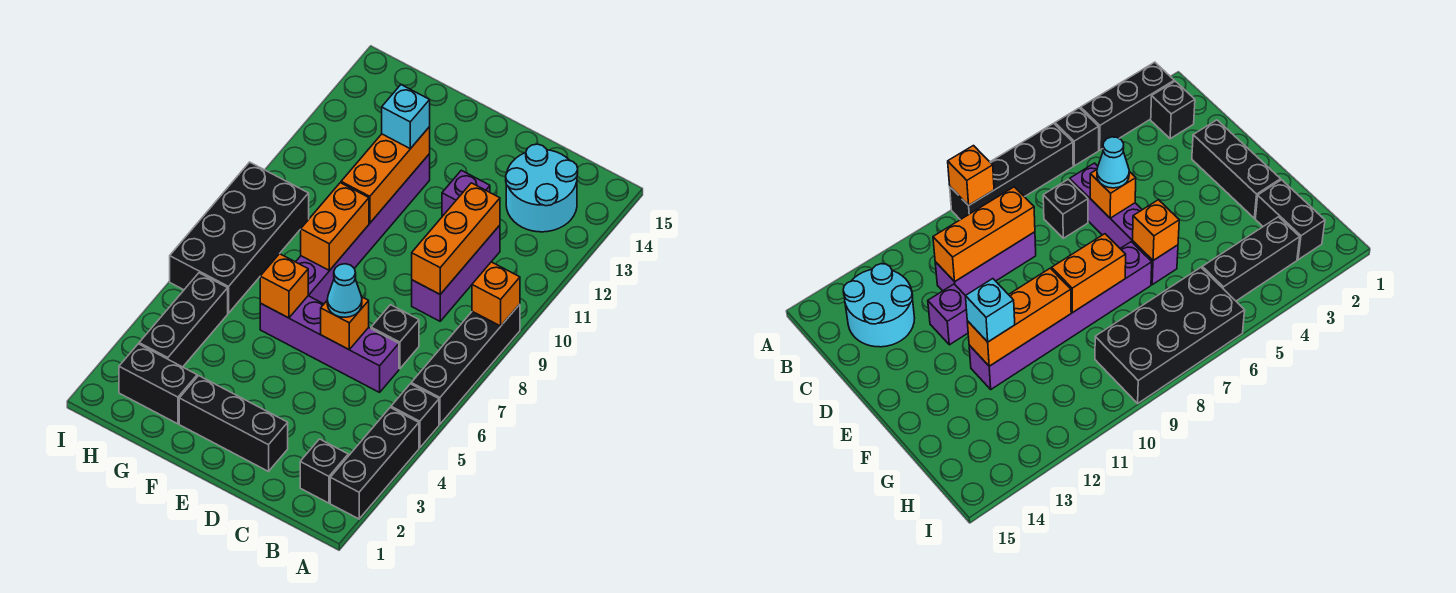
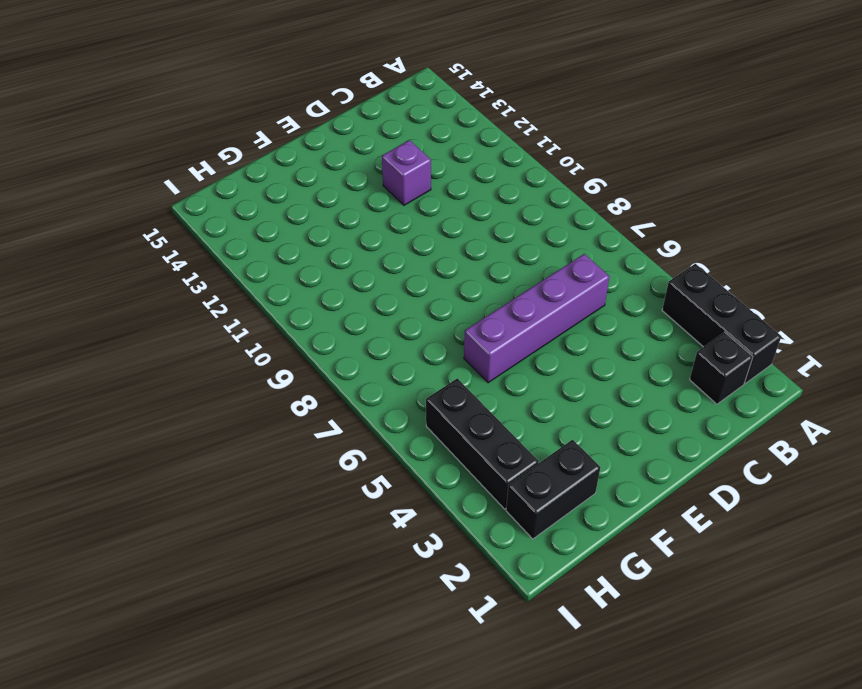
none -> black 1x1 brick [391,384,439,448]
none -> black 1x4 brick [411,304,520,424]
none -> cyan 2x2 round brick [506,144,578,232]

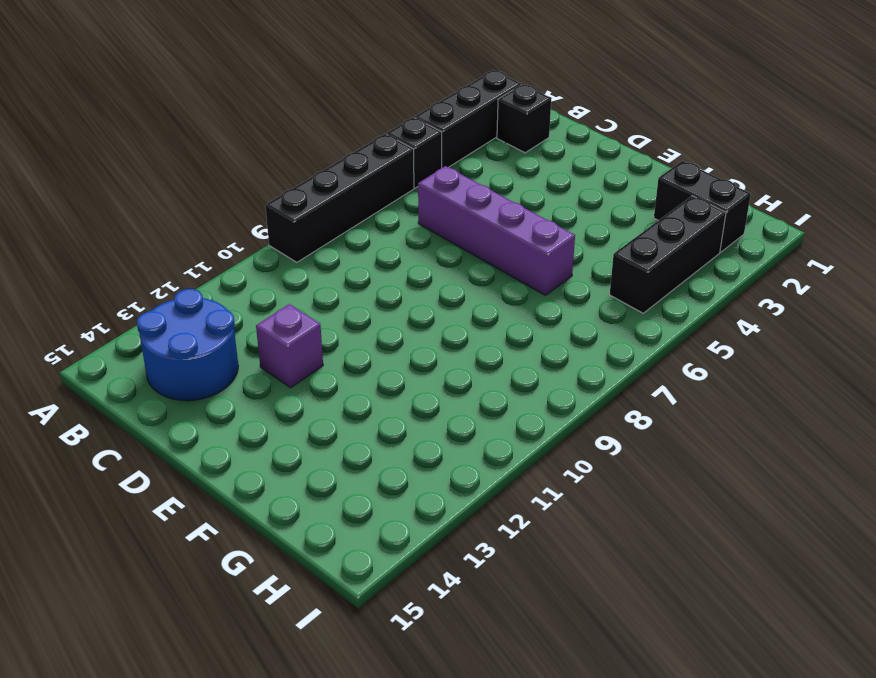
blue 2x2 round brick [137,289,238,401] -> cyan 2x2 round brick [506,144,578,232]
none -> black 1x1 brick [371,305,419,369]
none -> purple 1x3 brick [412,225,500,321]
none -> black 1x3 brick [179,376,288,471]

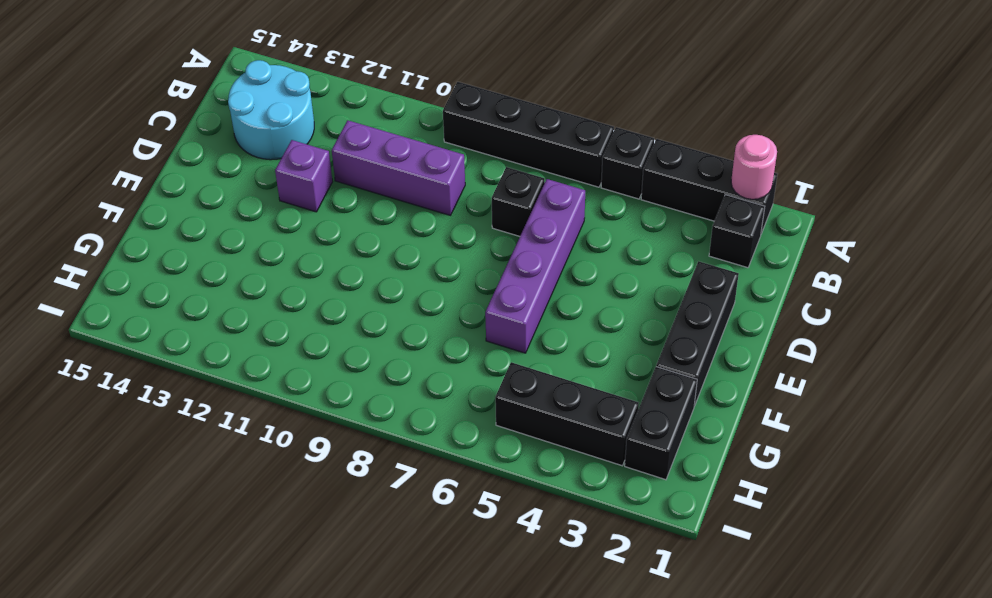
pink 1x1 round brick [731,135,777,199] -> none
none -> purple 1x6 brick [296,154,430,304]
none -> black 2x4 brick [170,162,309,313]
none -> orange 1x1 brick [472,262,520,326]

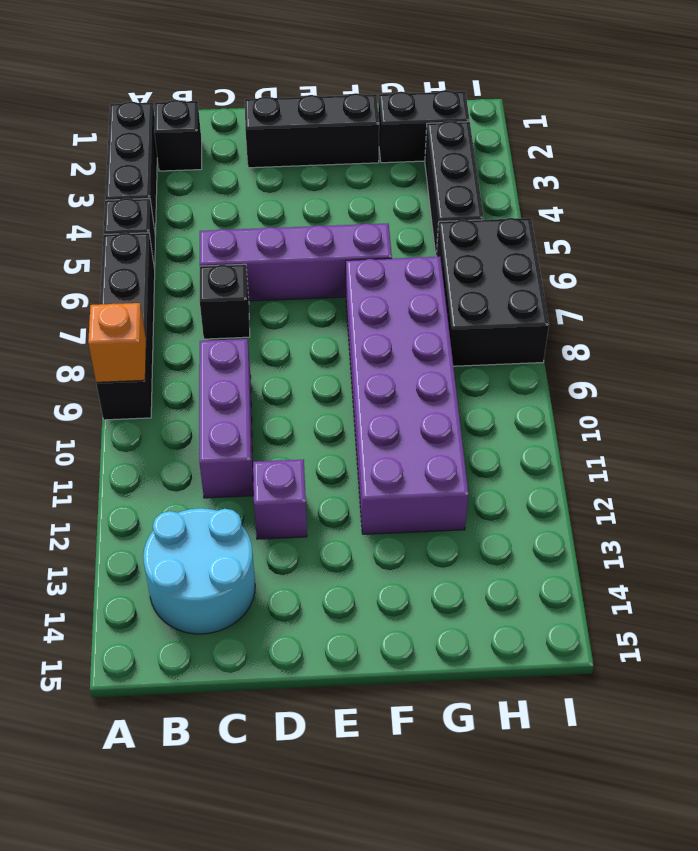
purple 2x6 brick [346,257,469,534] -> purple 1x6 brick [296,154,430,304]
black 2x3 brick [436,218,549,366] -> black 2x4 brick [170,162,309,313]
none -> orange 1x3 brick [412,183,500,294]
none -> orange 1x1 brick [321,297,369,349]
none -> orange 1x1 brick [260,254,308,318]

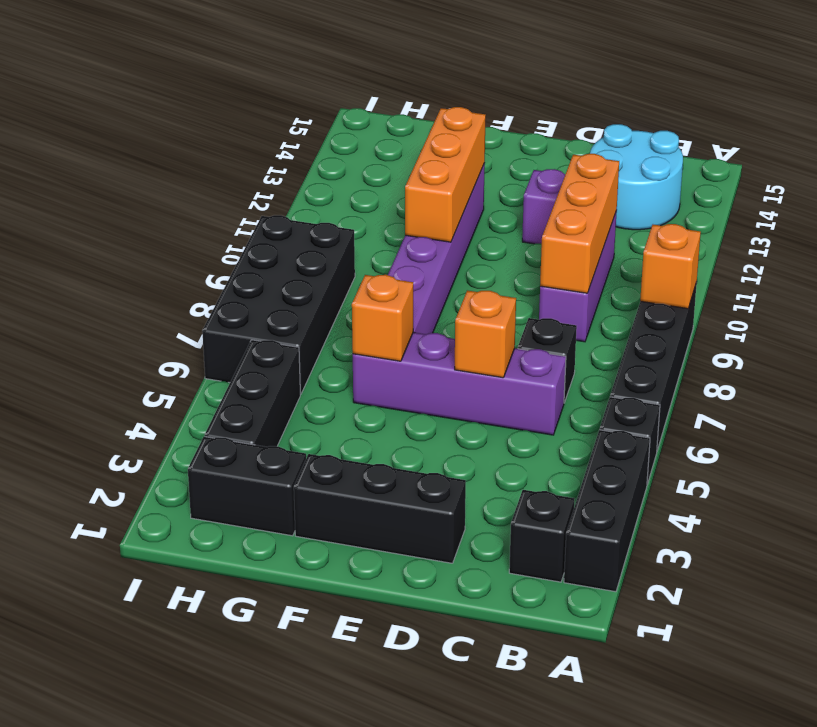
none -> orange 1x2 brick [301,183,369,271]
none -> cyan 1x1 cone [327,264,362,317]
none -> cyan 1x1 brick [382,85,430,149]

